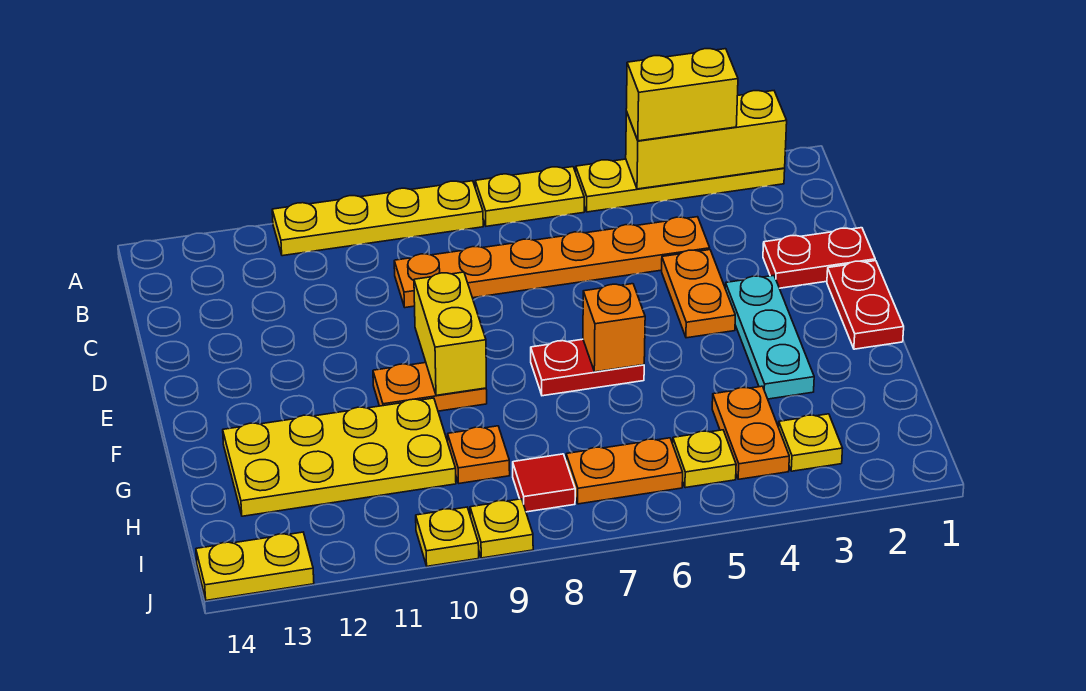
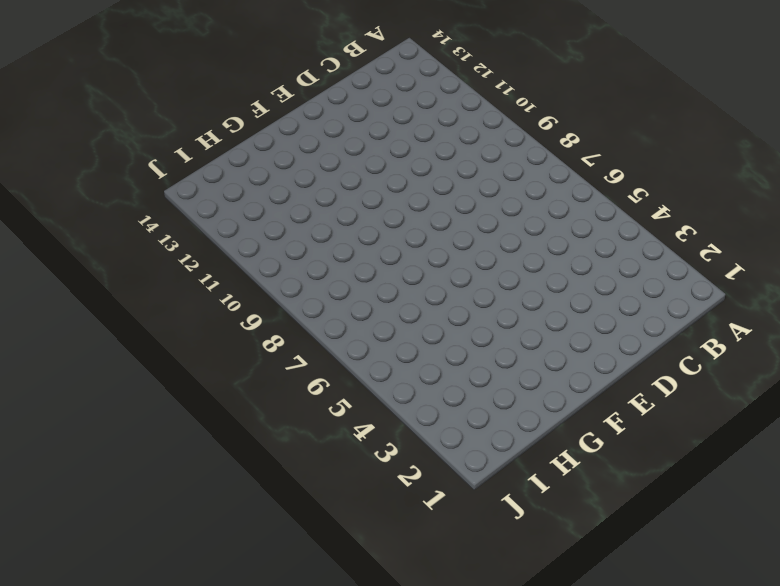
none -> yellow 1x4 plate [576,159,785,212]
none -> yellow 1x2 plate [475,167,584,226]
none -> yellow 1x4 plate [272,181,483,256]

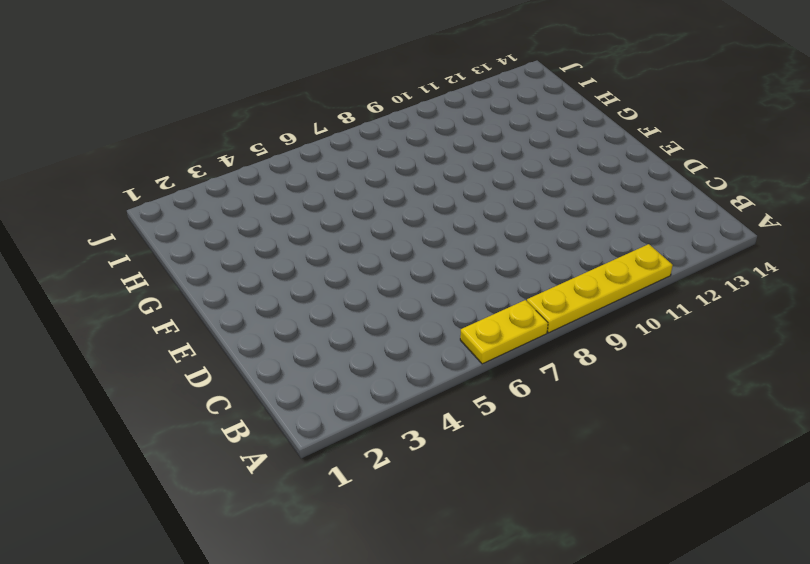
none -> yellow 1x4 plate [576,159,785,212]
none -> orange 1x6 plate [394,217,710,308]
none -> red 1x2 plate [763,228,875,288]

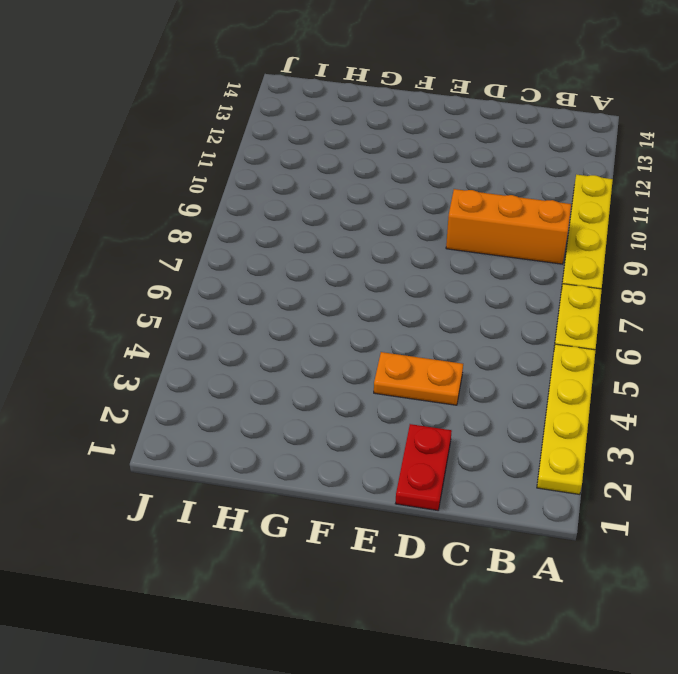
orange 1x3 brick [446,189,571,264] -> orange 1x6 plate [394,217,710,308]
none -> red 1x2 plate [827,261,904,349]
none -> cyan 1x3 plate [725,276,814,399]
none -> red 1x2 plate [531,339,644,396]

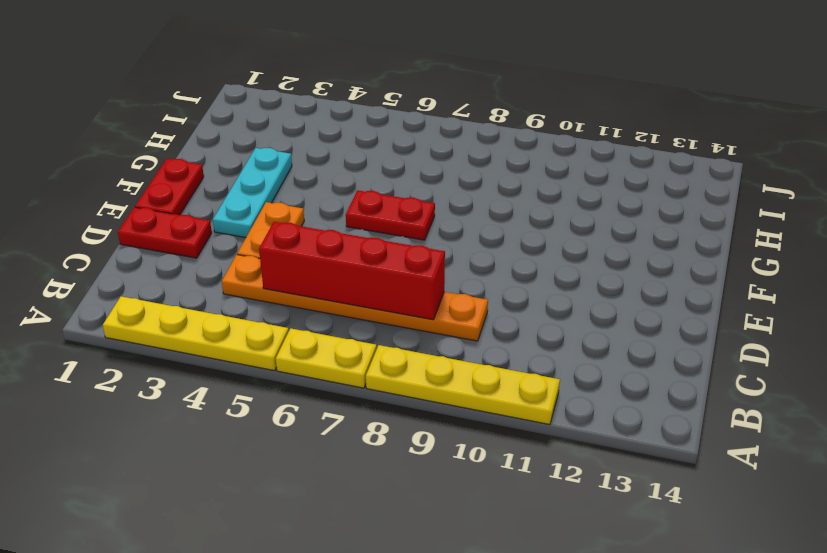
red 1x4 brick [259,222,445,320] -> none
none -> orange 1x2 plate [373,363,487,411]
none -> yellow 2x4 plate [223,398,456,516]
none -> orange 1x2 plate [712,386,789,479]

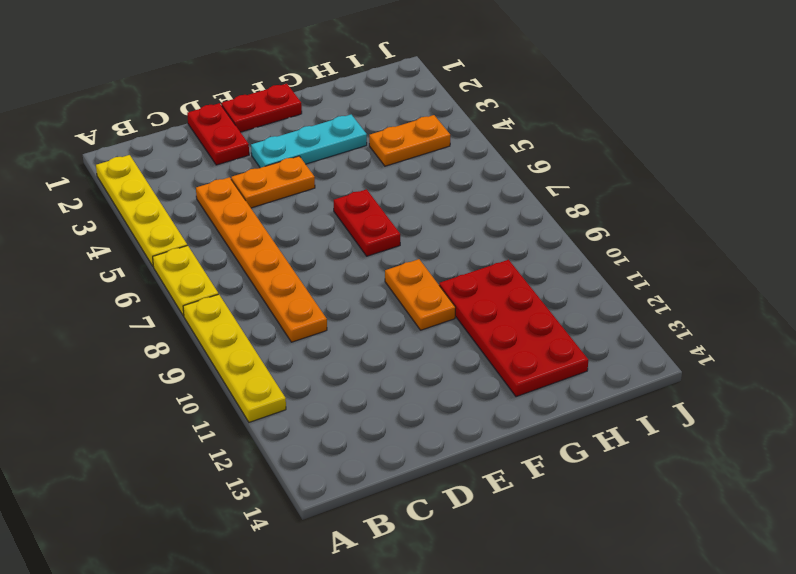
red 2x4 plate [439,260,588,397] -> yellow 2x4 plate [223,398,456,516]
none -> orange 1x1 plate [448,426,510,483]
none -> yellow 1x1 plate [779,414,843,471]
none -> yellow 1x1 plate [673,430,736,488]

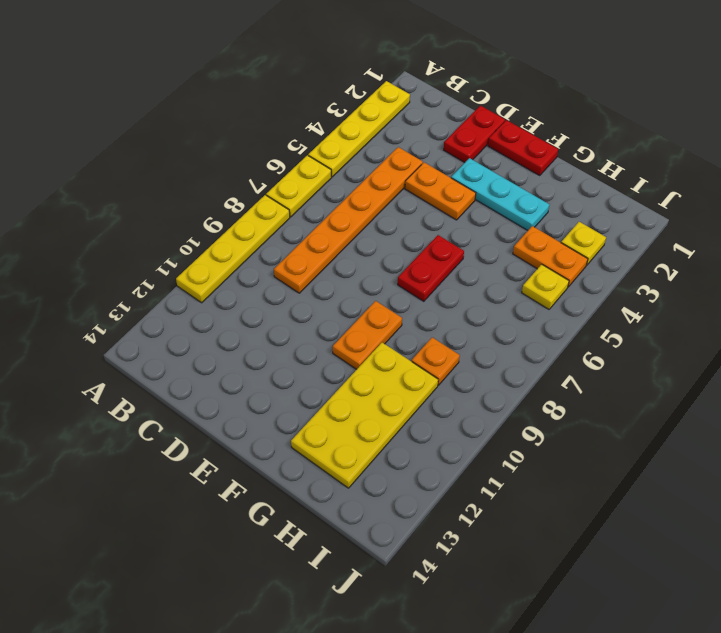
none -> orange 1x2 plate [566,438,683,504]
none -> red 1x1 tile [513,454,575,512]
none -> yellow 1x1 plate [470,499,533,558]

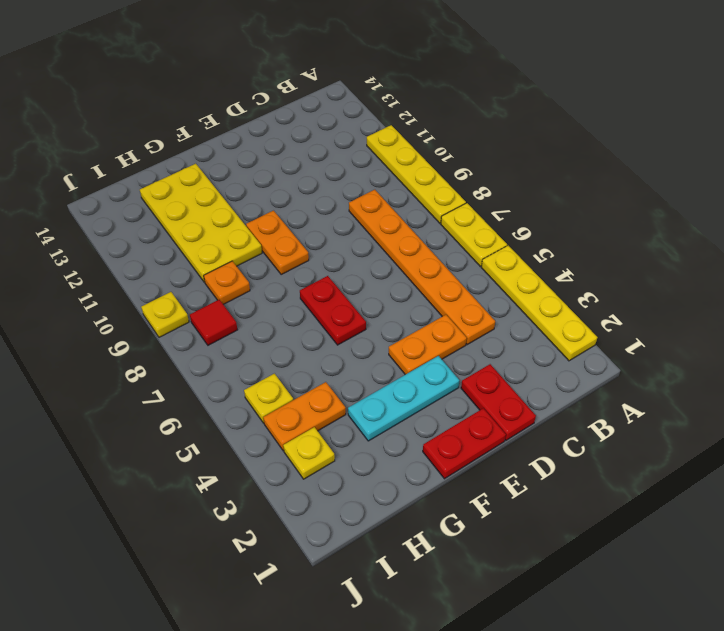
none -> orange 1x2 plate [566,438,683,504]
none -> yellow 1x1 plate [416,507,479,566]
none -> yellow 1x2 plate [196,532,314,600]

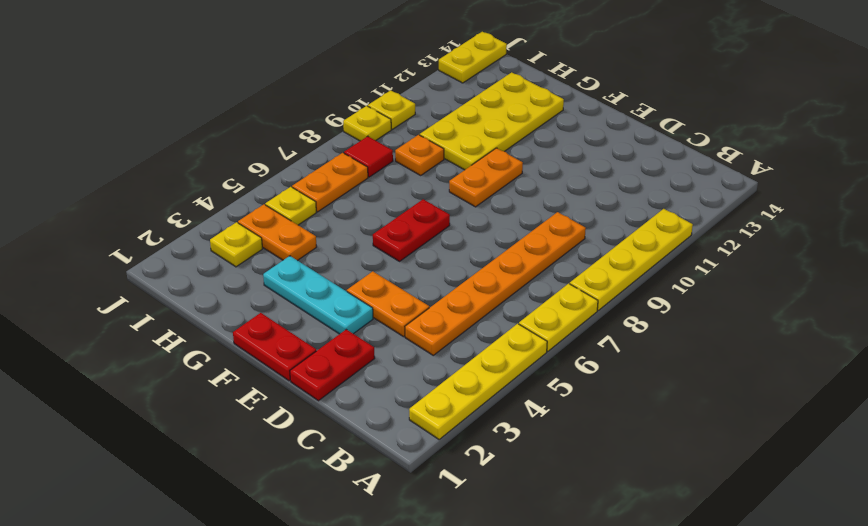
none -> yellow 1x3 brick [626,91,787,189]
none -> yellow 1x2 brick [414,272,486,395]
none -> orange 1x1 brick [583,284,645,372]

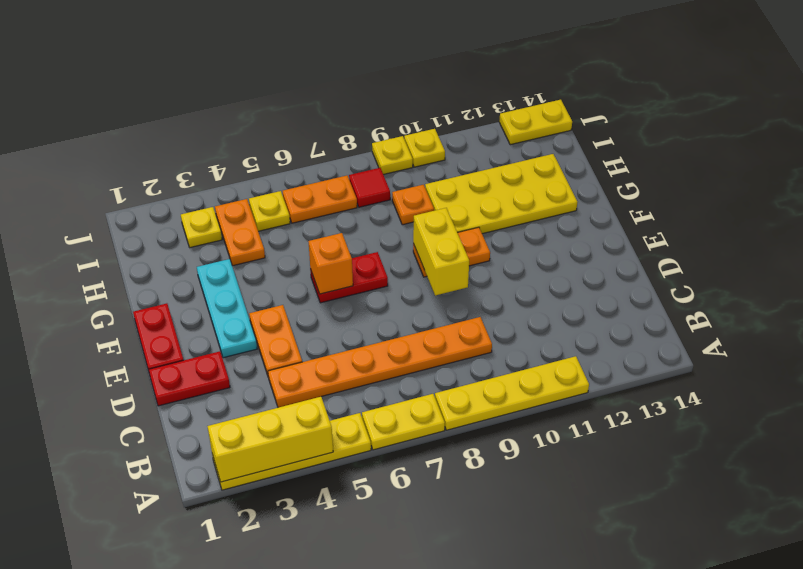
none -> yellow 1x2 brick [626,49,738,141]

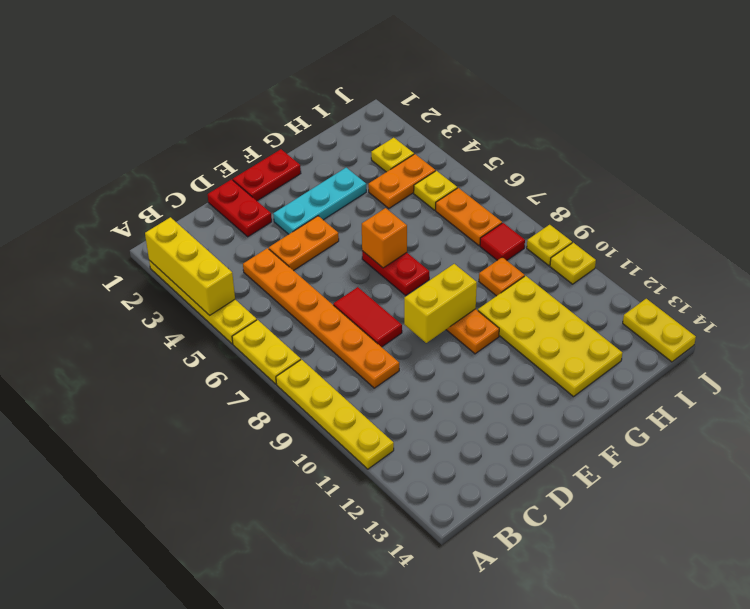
red 1x2 tile [333,287,402,347] -> none
none -> yellow 1x2 brick [626,49,738,141]

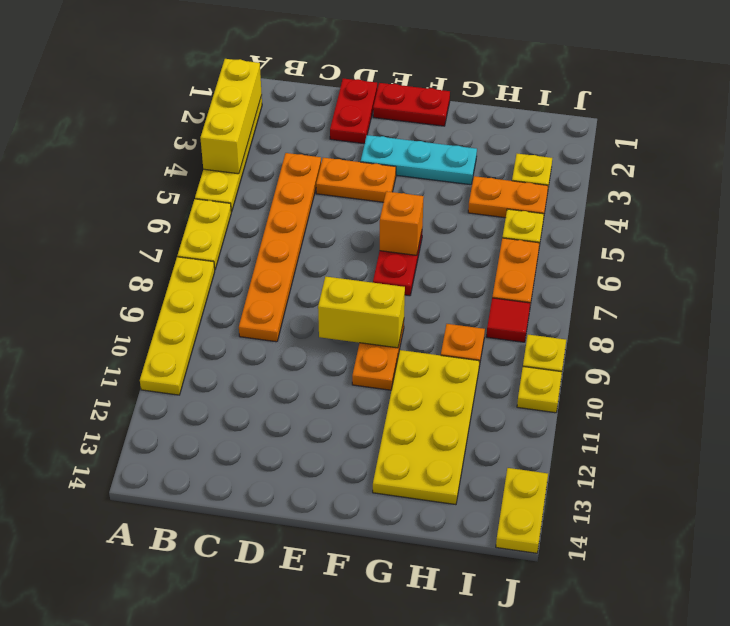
none -> yellow 1x2 brick [626,49,738,141]

